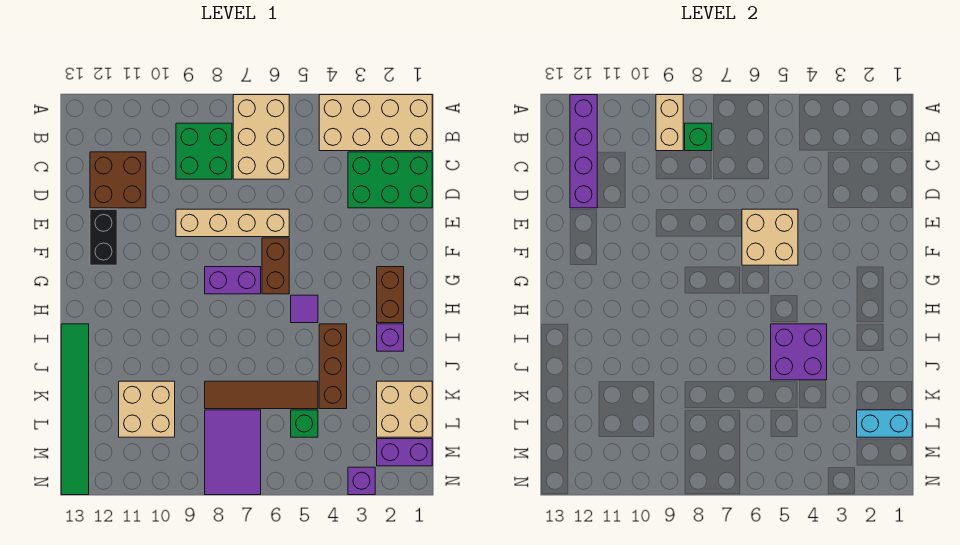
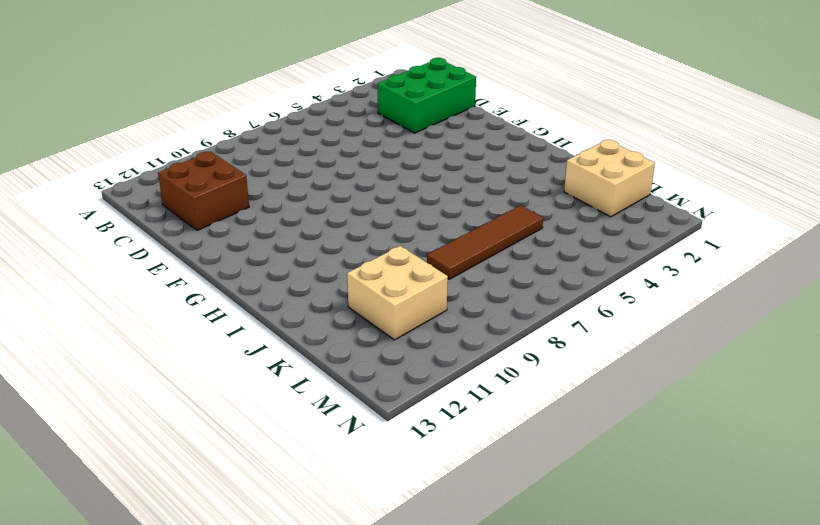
none -> tan 2x4 brick [319,95,432,151]
none -> tan 2x3 brick [233,95,289,179]
none -> green 2x2 brick [176,123,232,179]

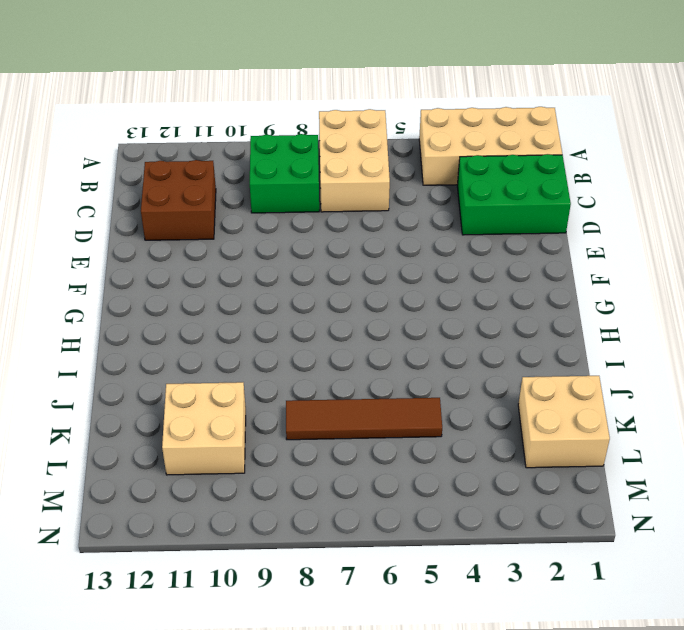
none -> tan 1x4 brick [176,209,289,237]
none -> black 1x2 brick [90,209,117,265]
none -> brown 1x2 brick [262,238,289,294]

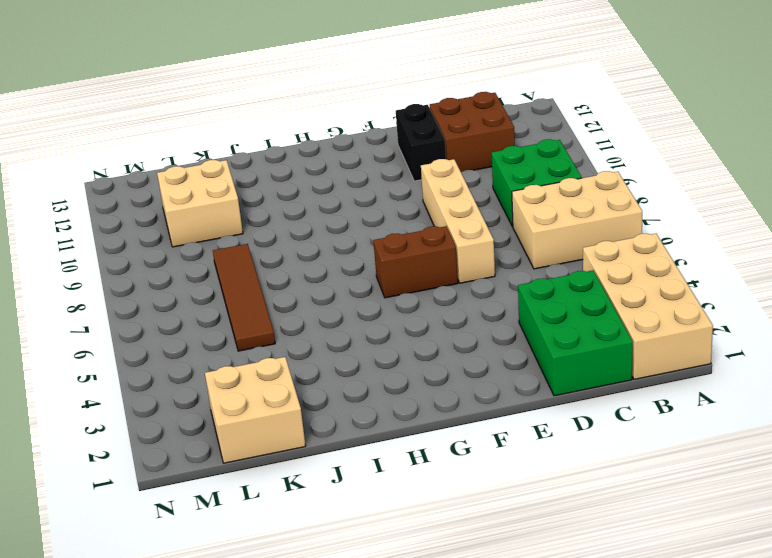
black 1x2 brick [396,104,446,181] -> black 1x2 brick turned to [90,209,117,265]
none -> brown 1x2 brick [377,267,404,323]
none -> purple 1x2 brick [205,267,261,294]
none -> purple 1x1 tile [291,295,318,323]

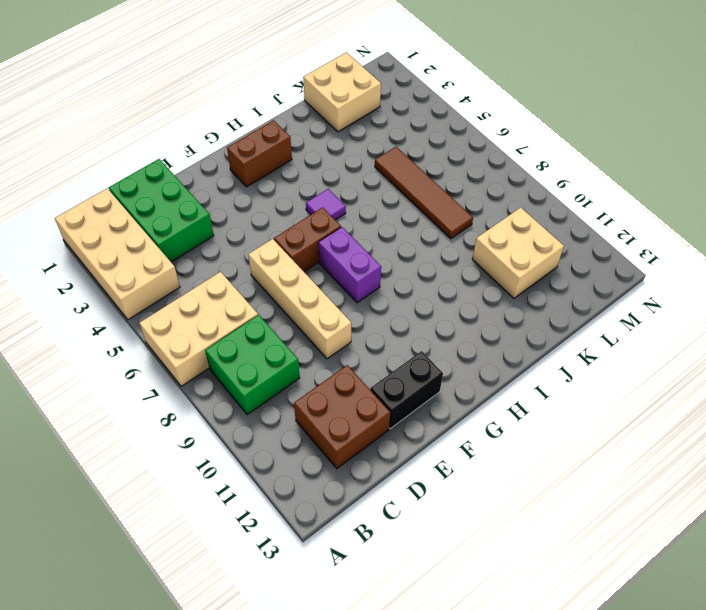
none -> purple 1x1 brick [377,324,404,351]
none -> brown 1x3 brick [319,324,347,409]
none -> green 1x6 tile [61,324,89,495]

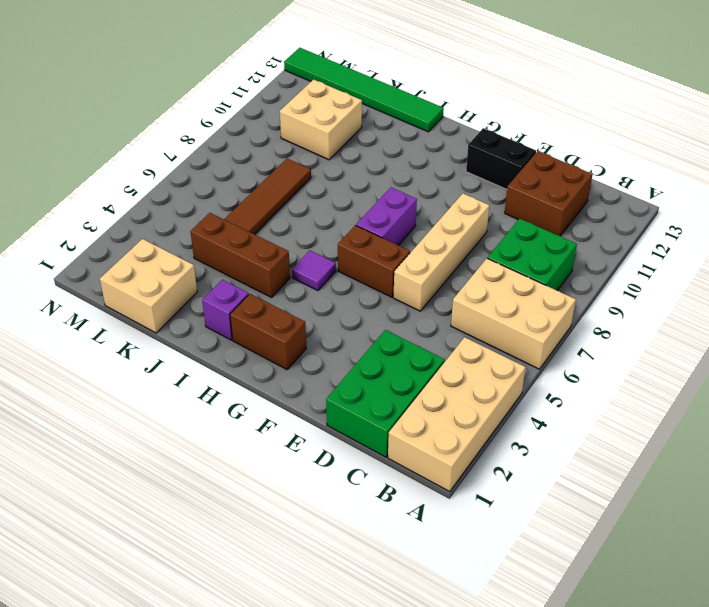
none -> green 1x1 brick [291,410,318,437]
none -> purple 2x3 tile [205,410,261,495]
none -> purple 1x2 brick [377,439,432,466]

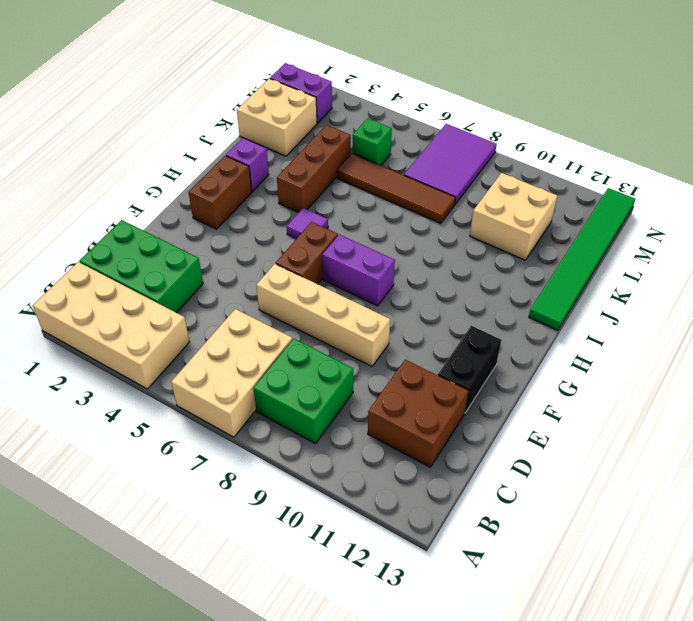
none -> purple 1x1 brick [348,467,375,495]
none -> tan 1x2 brick [656,95,683,151]
none -> purple 1x4 brick [570,95,597,208]

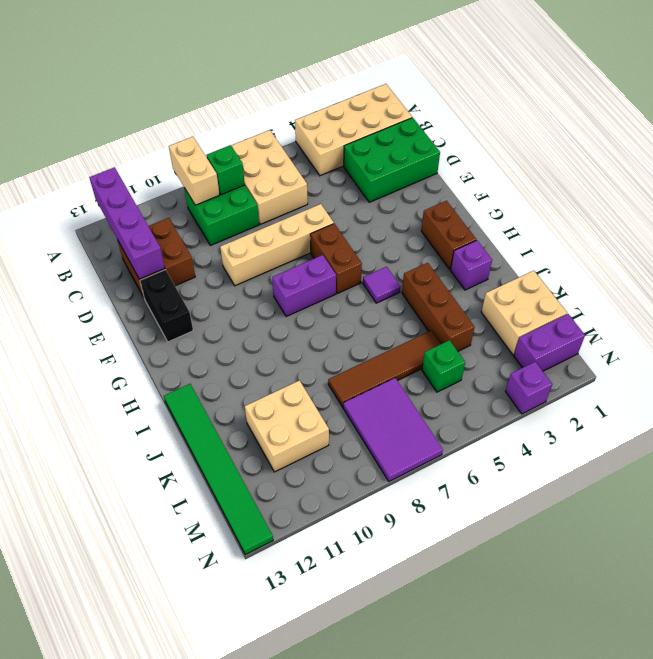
none -> tan 2x2 brick [742,209,798,265]
none -> purple 2x2 brick [771,324,827,380]
none -> cyan 1x2 brick [857,410,912,437]

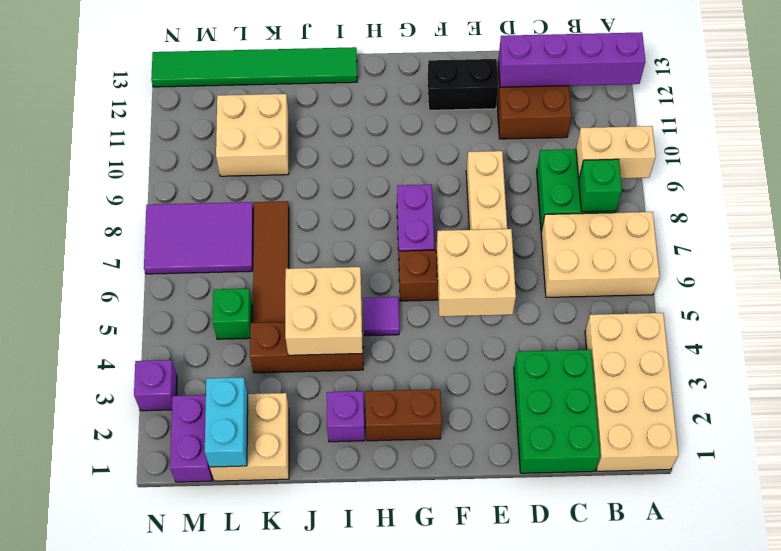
tan 2x2 brick [285,267,363,355] -> purple 2x2 brick [771,324,827,380]

